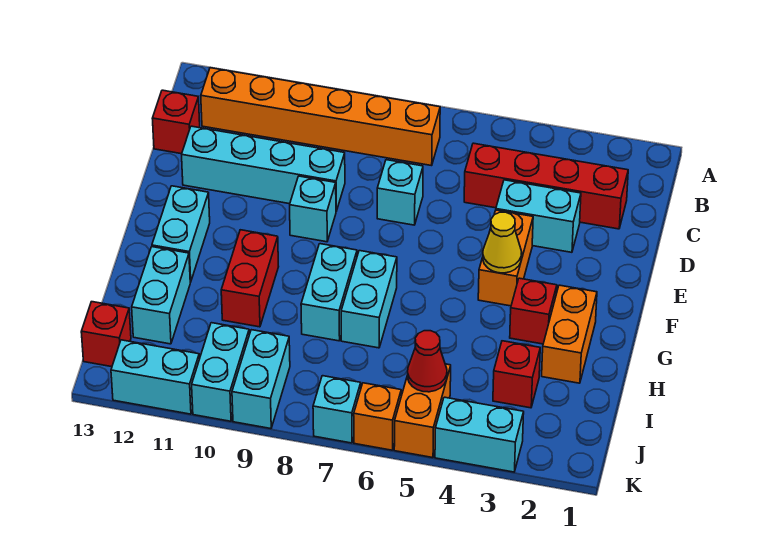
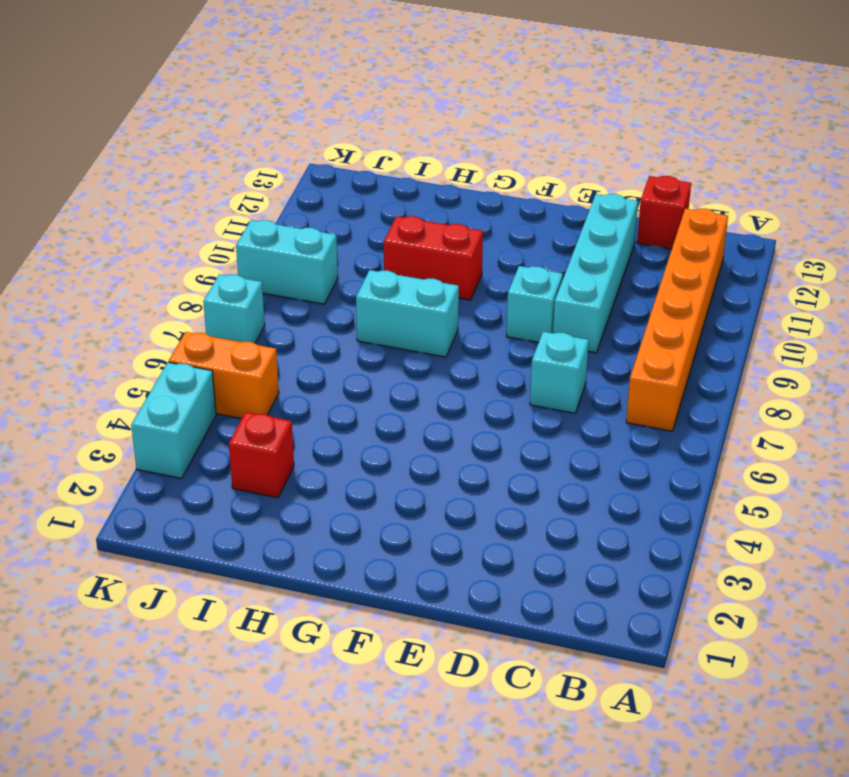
none -> red 1x4 brick [464,143,628,229]
none -> cyan 1x2 brick [496,180,581,252]
none -> orange 1x2 brick [478,210,533,306]

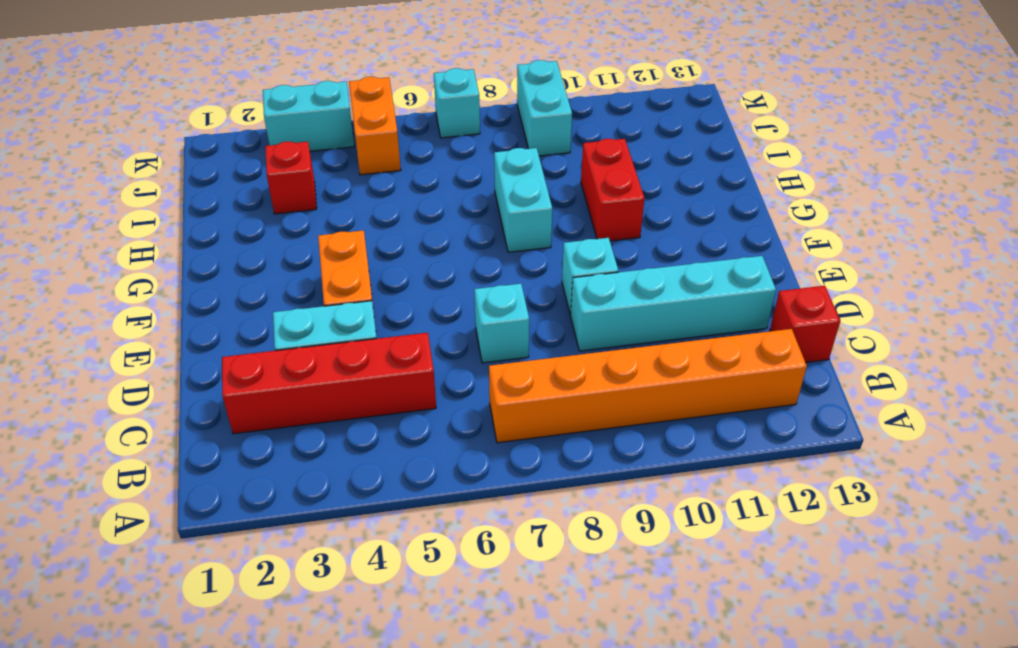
none -> cyan 1x2 brick [152,186,210,282]
none -> orange 1x2 brick [542,285,597,383]
none -> red 1x1 brick [510,278,557,344]

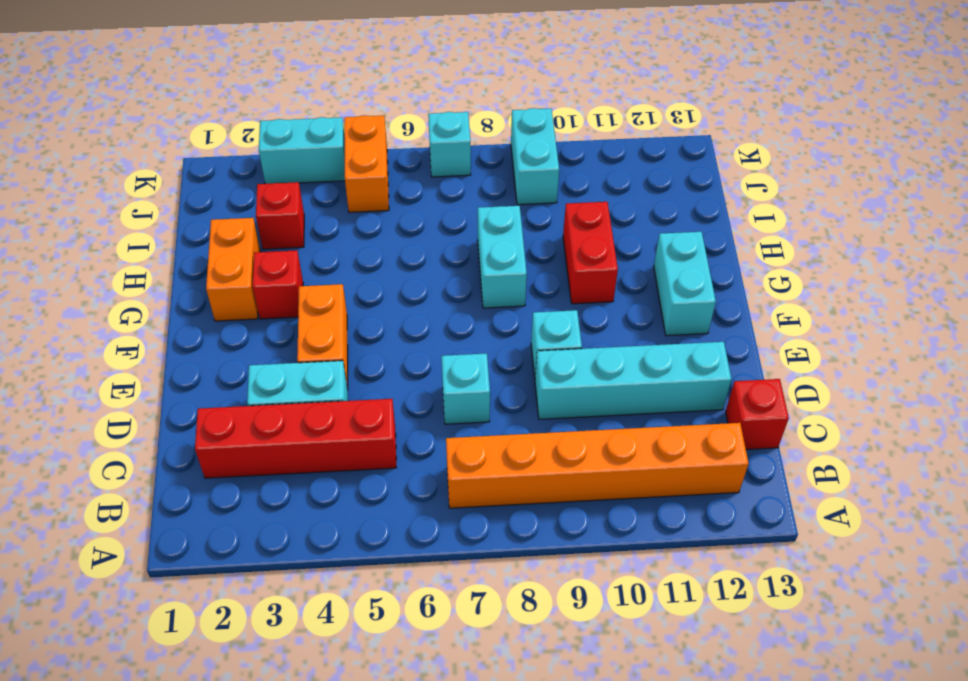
none -> cyan 1x2 brick [341,251,397,348]
none -> cyan 1x2 brick [132,247,190,344]
none -> cyan 1x2 brick [192,323,249,421]

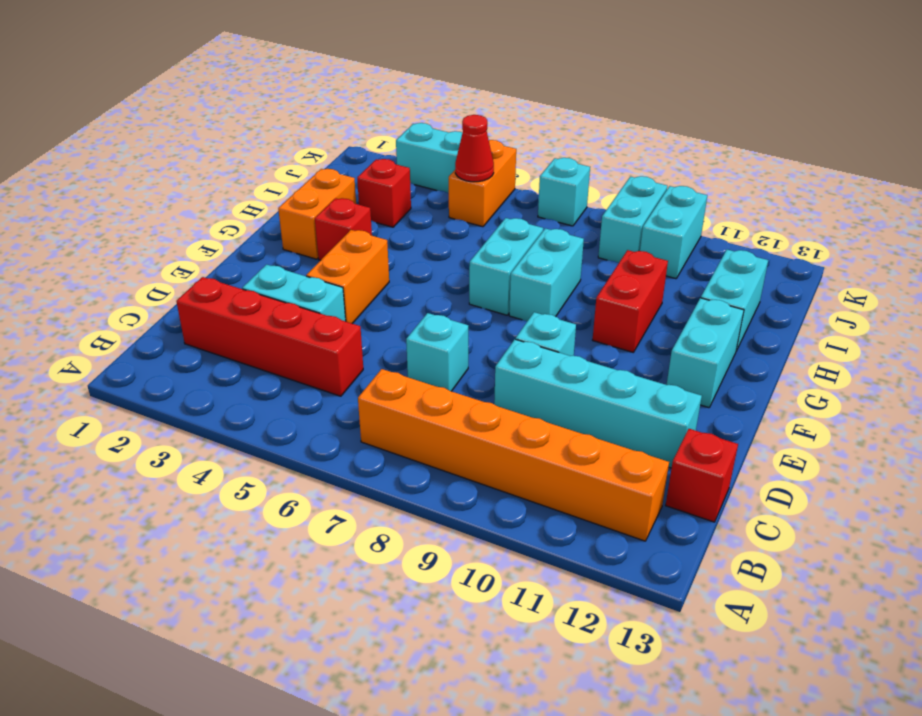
none -> red 1x1 brick [81,302,131,367]
none -> orange 1x1 brick [354,383,401,450]
none -> cyan 1x2 brick [111,340,199,414]

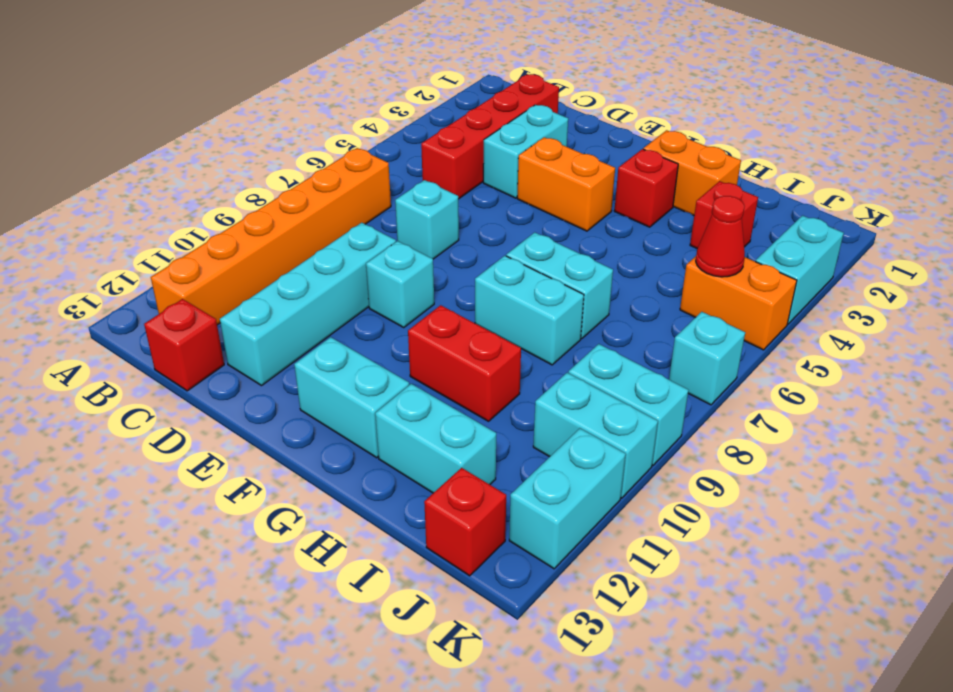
none -> orange 1x1 brick [354,383,401,450]
none -> yellow 1x1 cone [483,212,522,273]

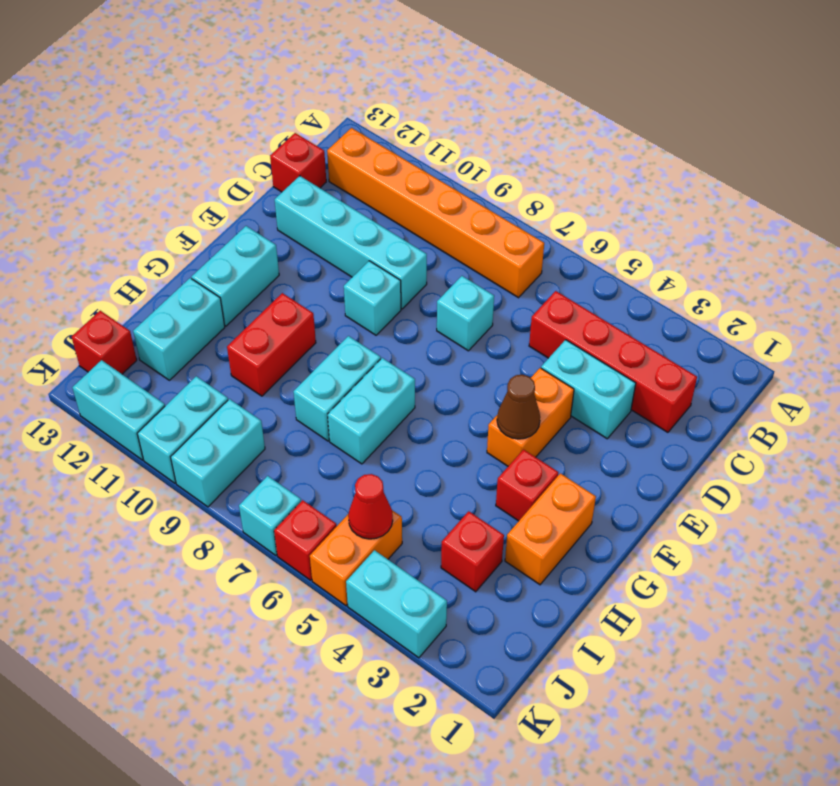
brown 1x1 cone [497,375,540,439] -> yellow 1x1 cone [483,212,522,273]
red 1x1 brick [274,500,337,580] -> orange 1x1 brick [354,383,401,450]

